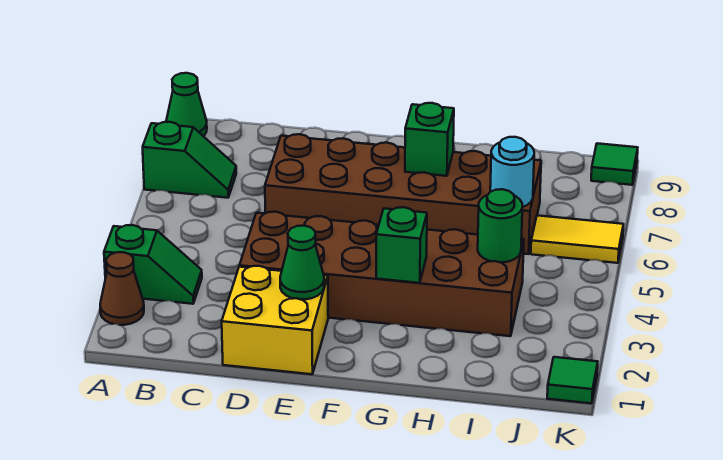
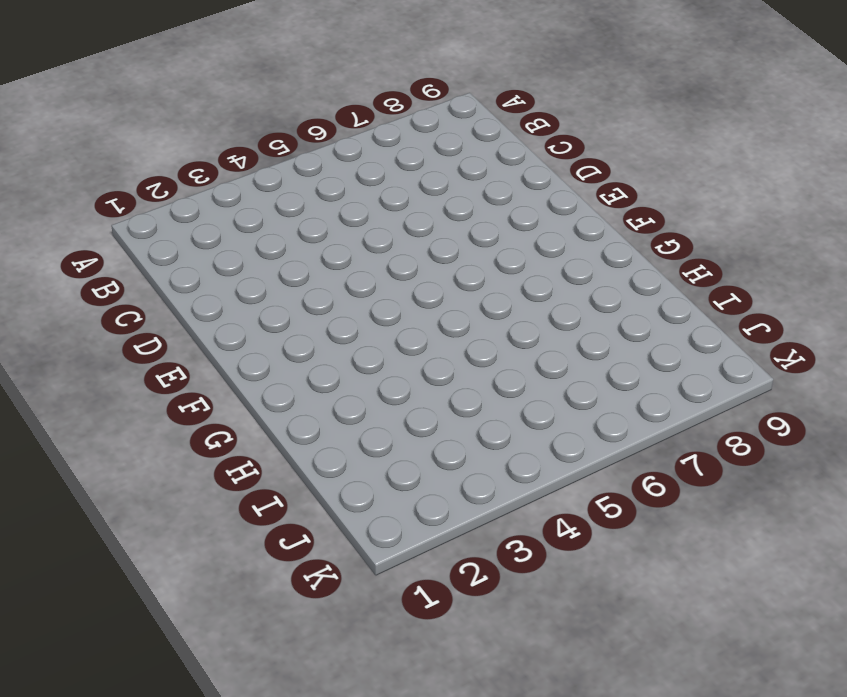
none -> brown 1x1 cone [100,252,144,325]
none -> green 1x2 slope [104,225,202,304]
none -> green 1x2 slope [143,122,236,198]

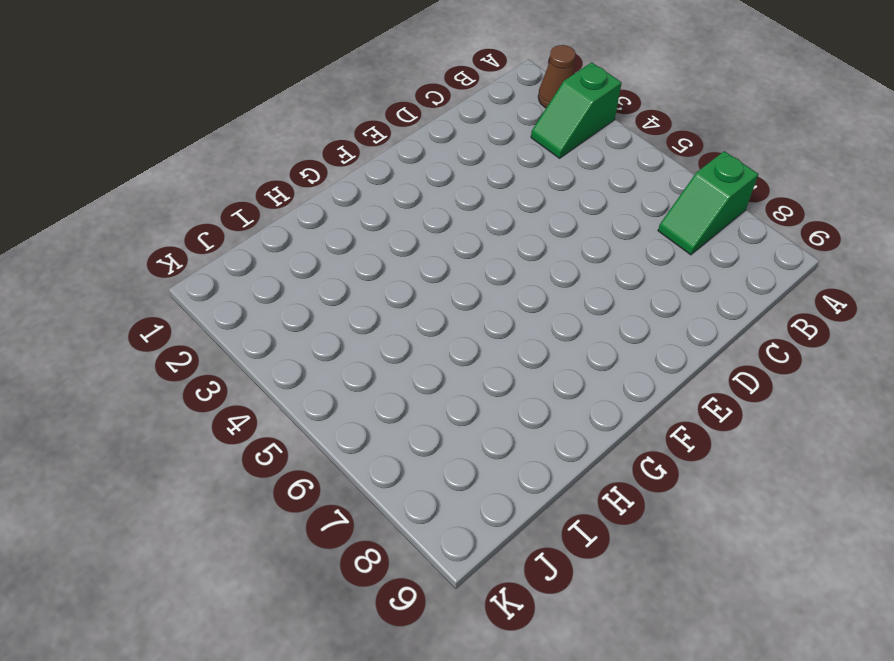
none -> green 1x1 cone [166,73,207,136]
none -> yellow 2x2 brick [222,266,328,374]
none -> brown 2x6 brick [239,212,524,336]

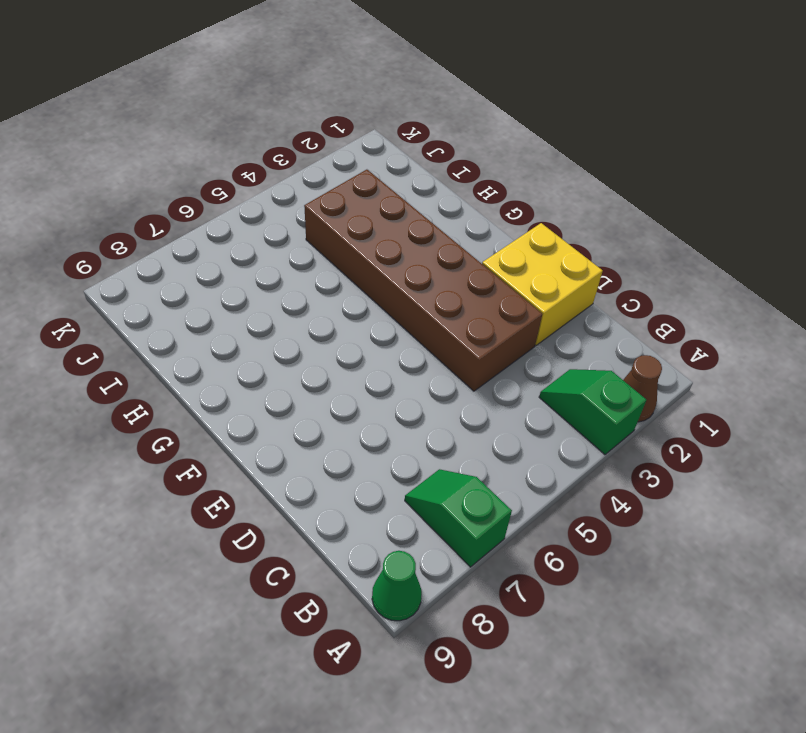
none -> brown 2x6 brick [265,134,541,254]
none -> yellow 1x2 tile [531,215,623,263]
none -> green 1x1 tile [547,357,598,403]

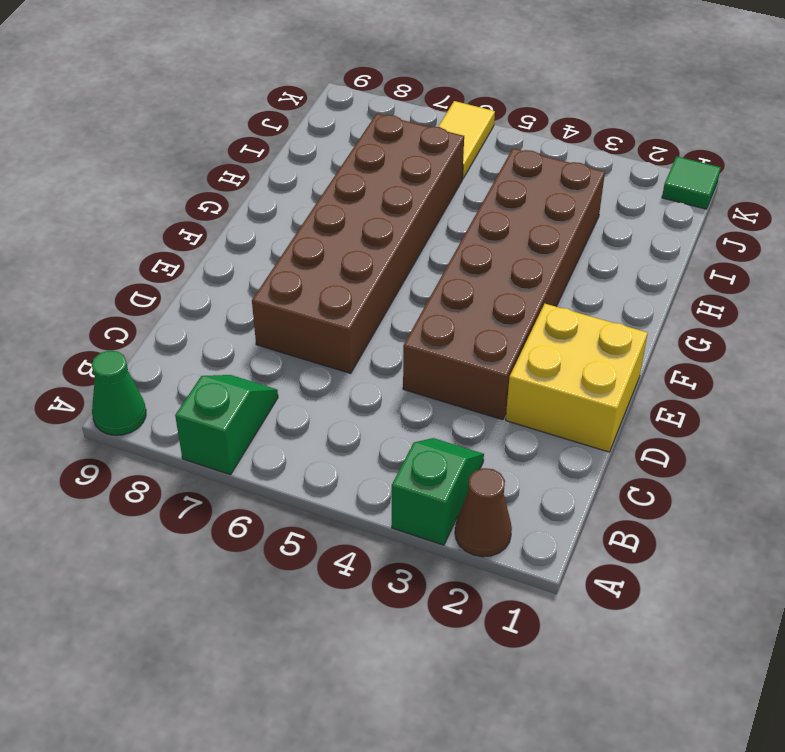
none -> green 1x1 tile [591,143,638,185]
none -> green 1x1 cone [280,226,324,299]
none -> green 1x1 brick [376,207,427,283]

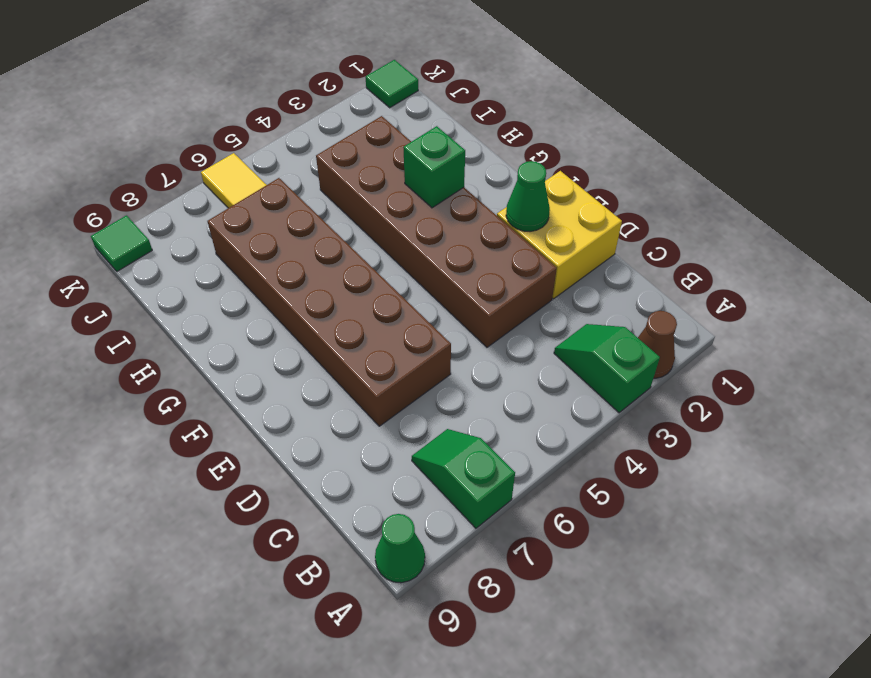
none -> green 1x1 brick [405,103,454,176]
none -> green 1x1 round brick [478,189,522,262]
none -> cyan 1x1 round brick [490,137,534,207]

